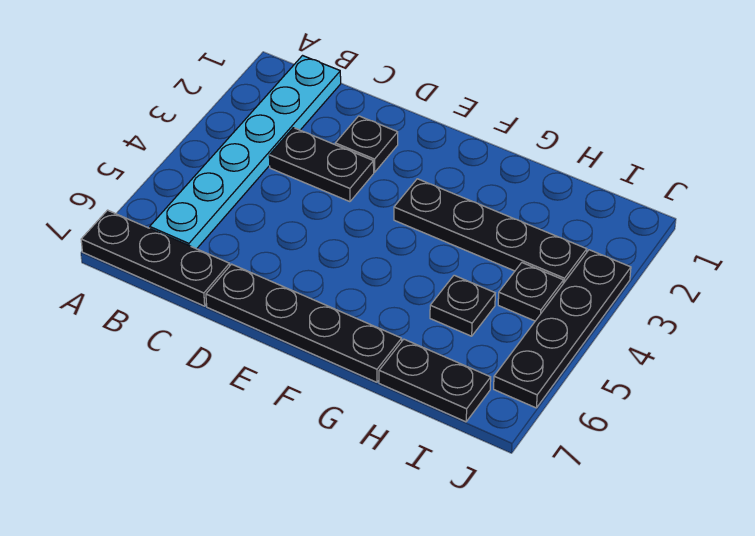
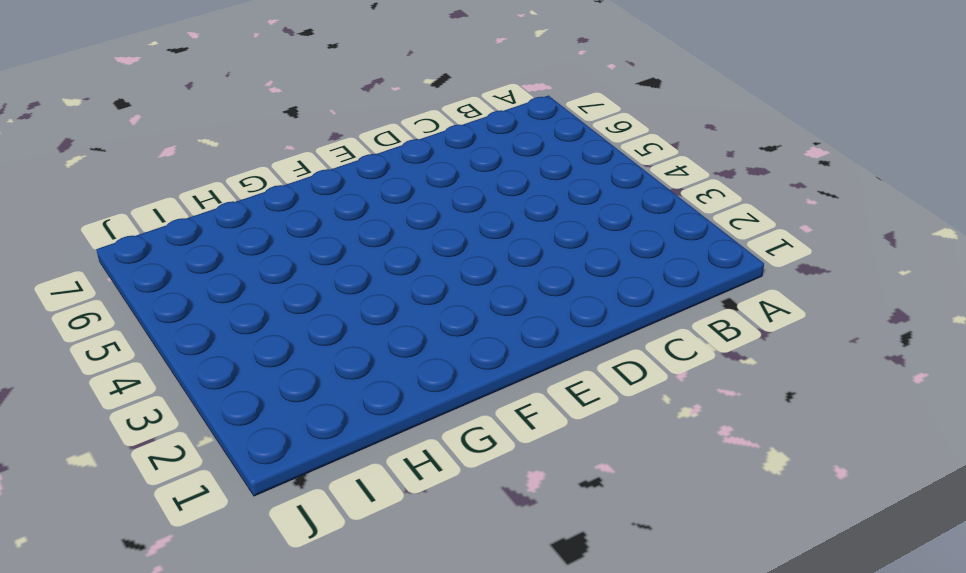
none -> black 1x3 plate [81,210,230,306]
none -> cyan 1x6 plate [150,56,341,249]

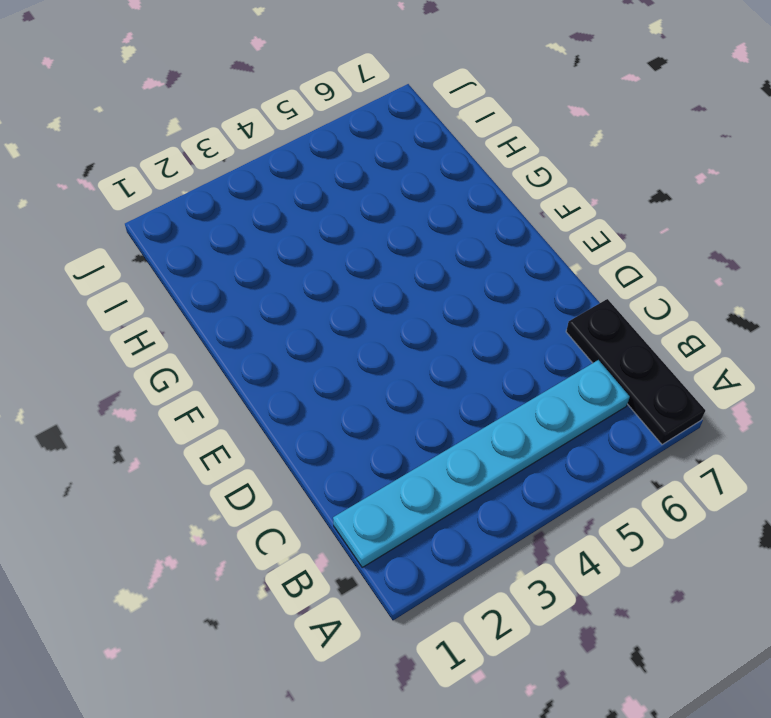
none -> black 1x2 plate [269,128,374,202]
none -> black 1x1 plate [335,116,398,172]

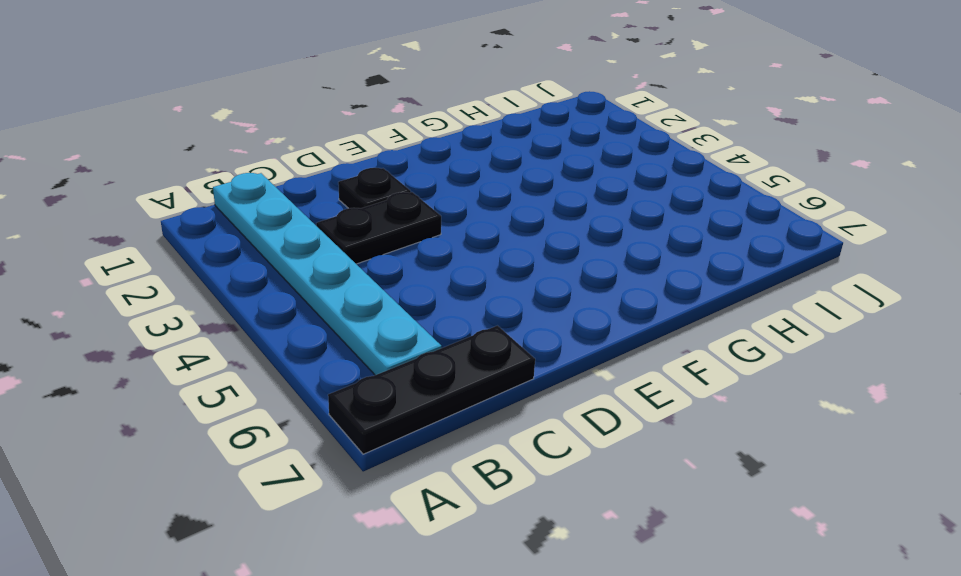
none -> black 1x4 plate [206,264,402,382]
none -> black 1x4 plate [394,179,587,283]

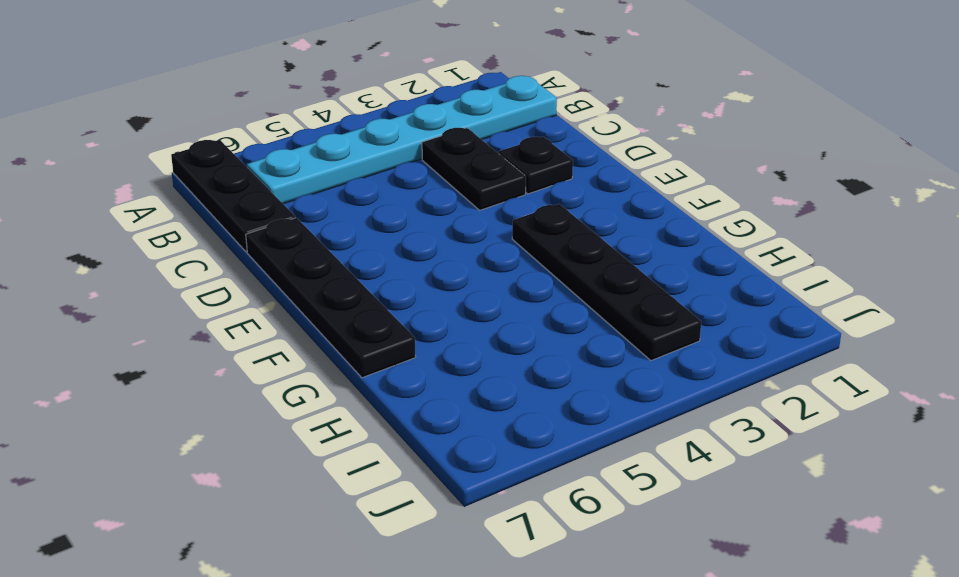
none -> black 1x1 plate [430,275,495,336]
none -> black 1x2 plate [379,339,491,422]

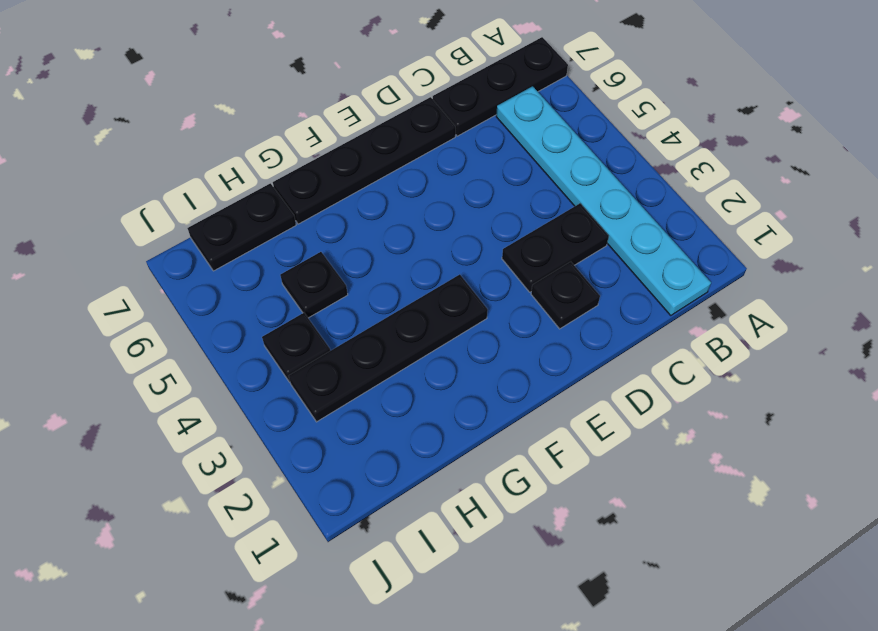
none -> black 1x4 plate [494,250,631,408]

